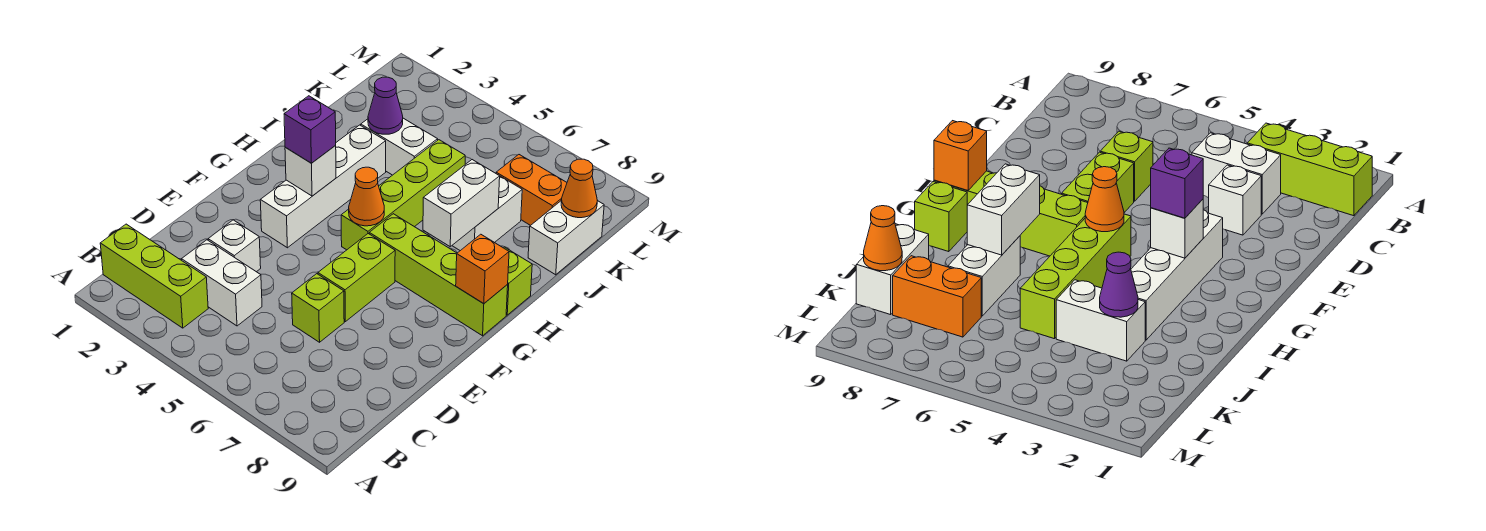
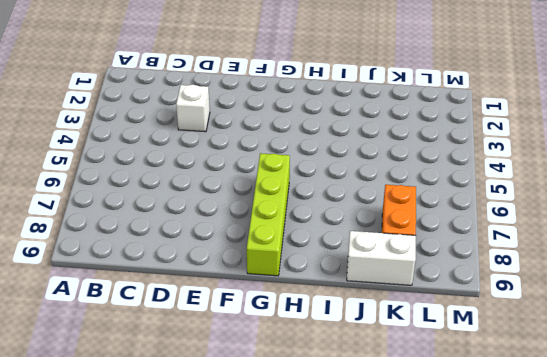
none -> lime 1x3 brick [100,224,208,328]
none -> white 1x2 brick [182,240,262,326]
none -> lime 1x1 brick [292,274,344,342]

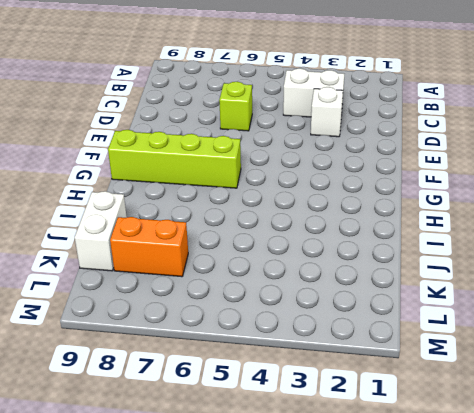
none -> lime 1x3 brick [100,224,208,328]
none -> lime 1x2 brick [318,234,395,322]
none -> white 1x4 brick [260,125,386,248]

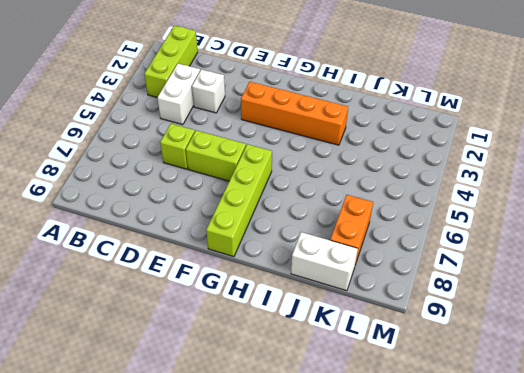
orange 1x4 brick [241,82,348,145] -> white 1x4 brick [260,125,386,248]
none -> lime 1x4 brick [341,140,465,250]
none -> lime 1x1 brick [504,247,532,315]
none -> white 1x2 brick [452,176,522,251]

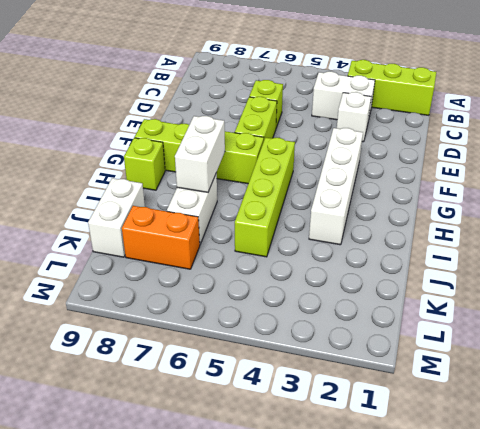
none -> white 1x2 brick [361,118,438,175]
none -> white 1x1 brick [285,146,336,196]
none -> orange 1x1 cone [349,167,384,226]

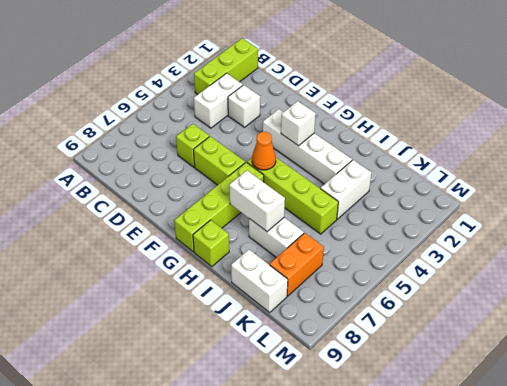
none -> orange 1x1 brick [456,234,509,304]
none -> purple 1x1 cone [368,77,403,134]
none -> orange 1x1 cone [561,159,597,218]

